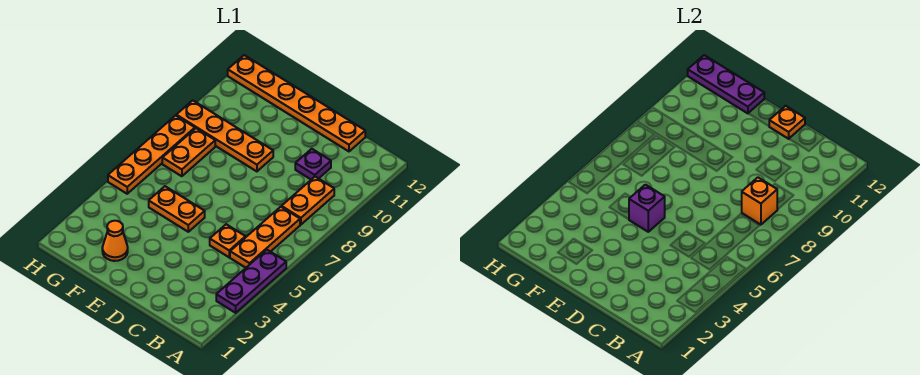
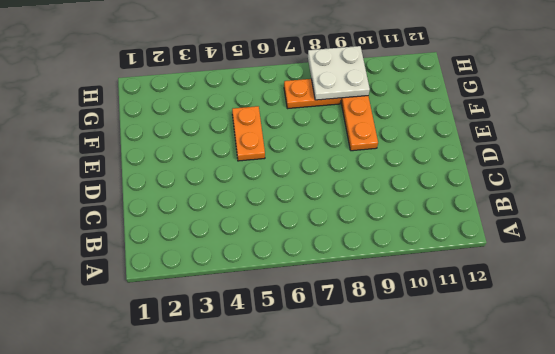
white 2x2 plate [308,46,370,100] -> none
none -> purple 1x3 plate [216,250,286,313]
none -> orange 1x3 plate [230,207,300,268]
none -> orange 1x2 plate [282,177,334,225]

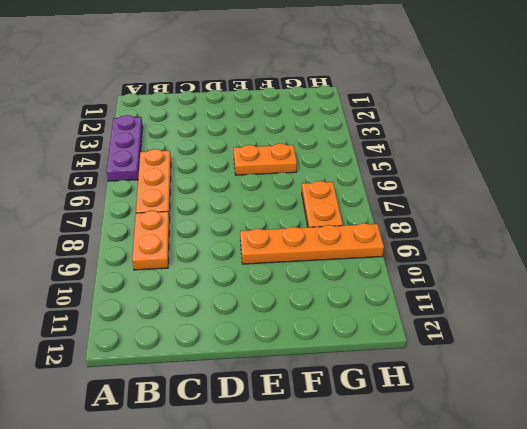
none -> orange 1x1 plate [210,224,245,257]
none -> purple 1x1 plate [295,149,331,179]
none -> orange 1x6 plate [228,55,365,151]

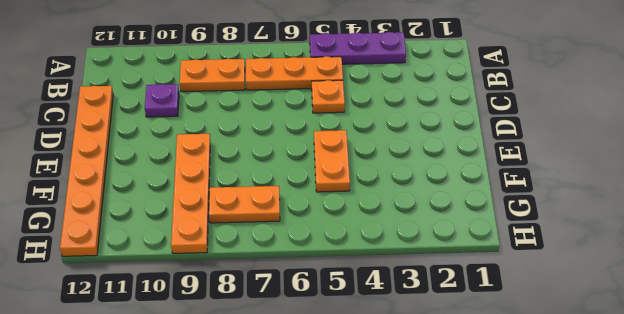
none -> orange 1x1 cone [102,221,128,261]
none -> orange 1x4 plate [108,116,195,194]
none -> orange 1x1 brick [742,178,777,225]

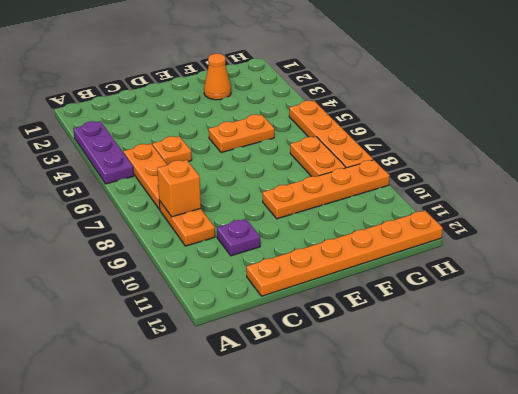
none -> orange 1x1 plate [769,106,805,139]
none -> purple 1x1 brick [629,185,665,232]
none -> purple 1x3 plate [688,55,764,113]

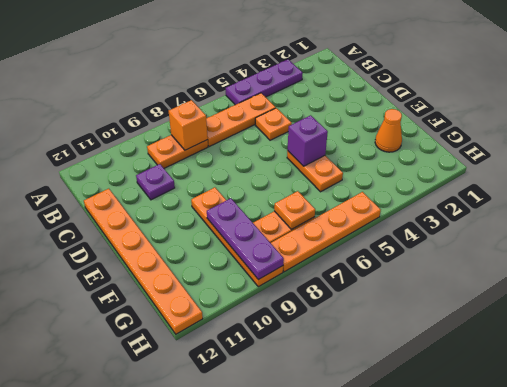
purple 1x3 plate [207,198,284,280] -> purple 1x3 plate moved to [688,55,764,113]
orange 1x1 plate [274,191,315,230] -> orange 1x1 plate moved to [769,106,805,139]

